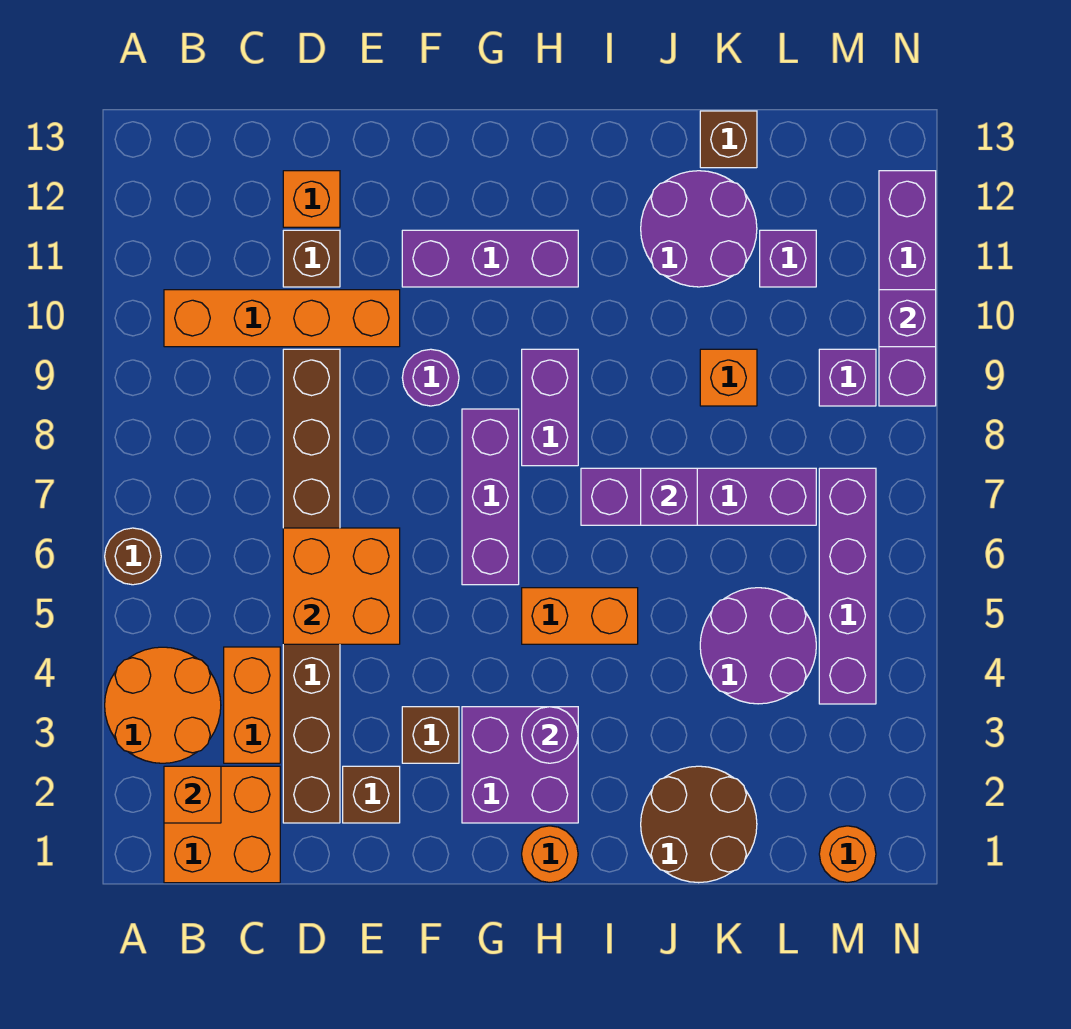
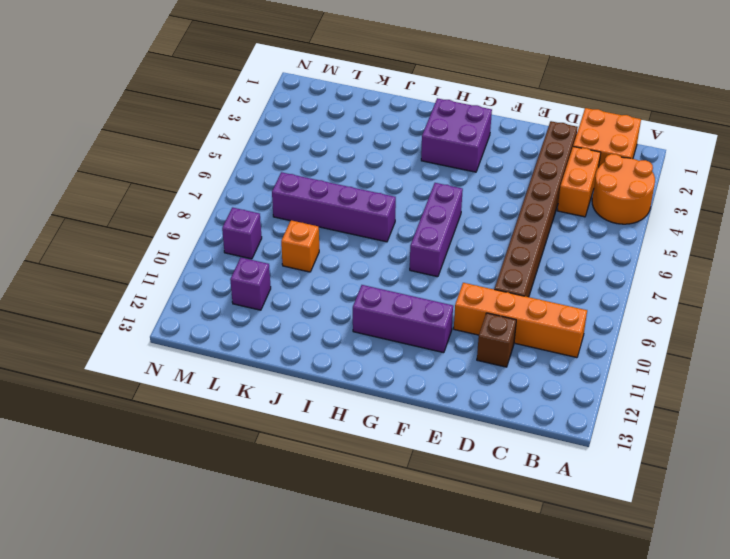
none -> brown 1x1 round brick [105,528,161,585]
none -> orange 1x1 brick [283,171,340,227]
none -> brown 1x1 brick [343,766,400,823]
none -> brown 1x1 brick [402,707,459,763]

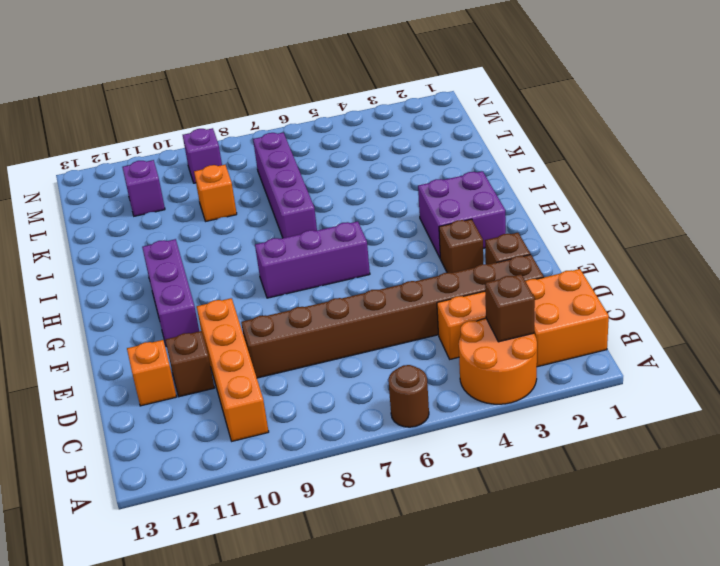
brown 1x1 brick [485,274,535,342] -> brown 1x1 brick moved to [700,111,757,168]
none -> purple 1x1 round brick [402,349,459,406]
none -> orange 1x1 round brick [522,826,578,882]
none -> orange 1x2 brick [522,588,638,644]
none -> purple 1x2 brick [522,349,578,466]

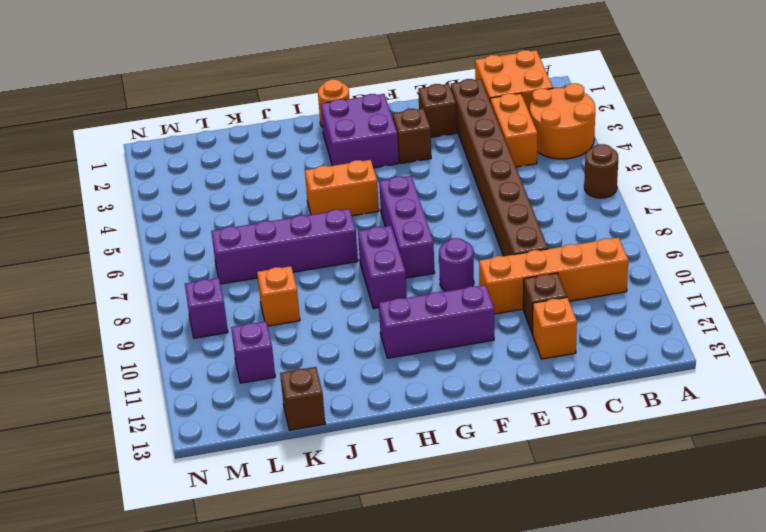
none -> brown 2x2 round brick [641,766,757,883]
none -> purple 2x2 round brick [641,171,757,287]
none -> purple 2x2 round brick [700,588,816,704]
none -> orange 1x1 round brick [819,826,876,883]

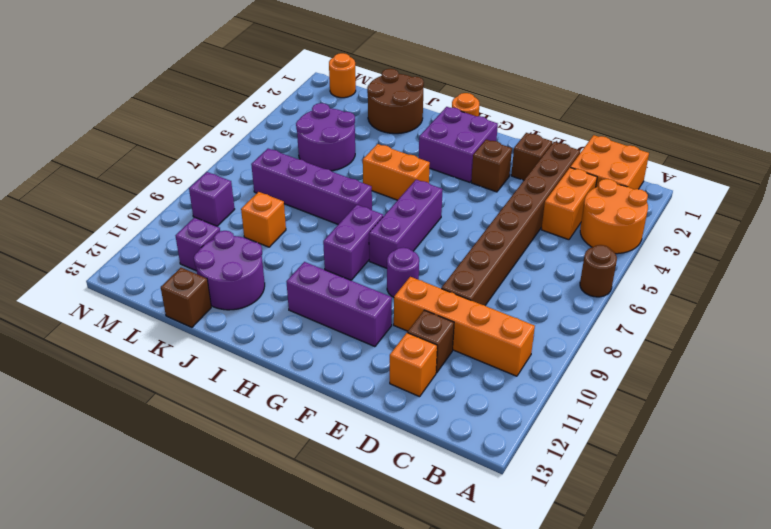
none -> purple 1x4 brick [819,468,876,704]
none -> purple 1x4 brick [879,171,936,406]
none -> orange 1x1 brick [164,766,221,823]
none -> orange 2x2 brick [283,528,400,644]

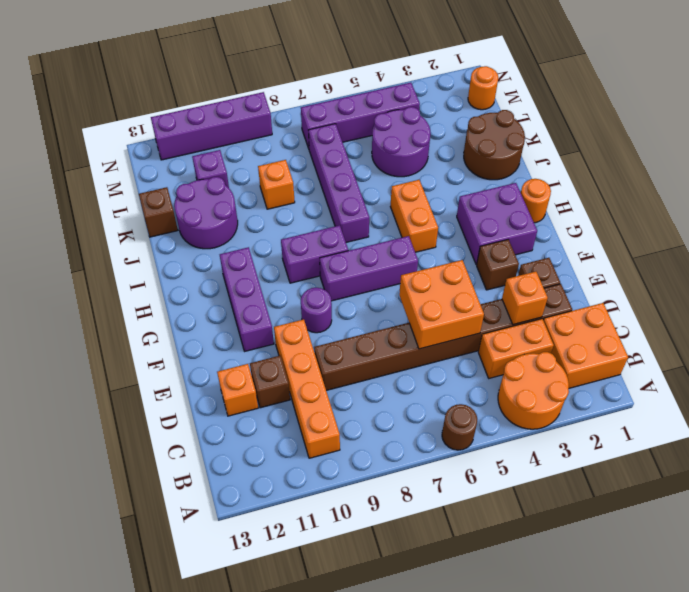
orange 1x1 brick [502,272,548,325] -> orange 1x1 brick moved to [164,766,221,823]
none -> purple 1x1 brick [819,349,876,406]
none -> purple 1x1 round brick [522,707,578,763]
none -> purple 1x1 brick [641,468,697,525]
none -> purple 1x1 brick [879,290,936,347]

